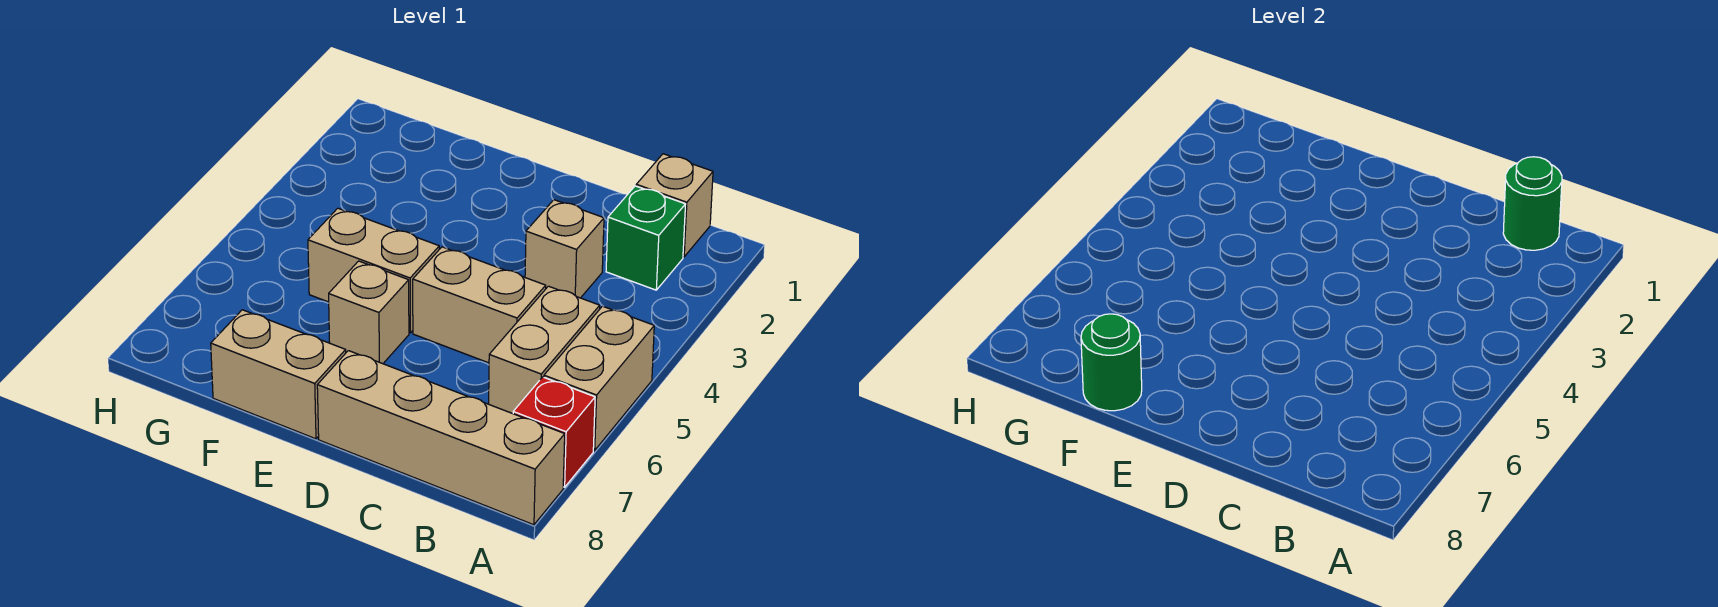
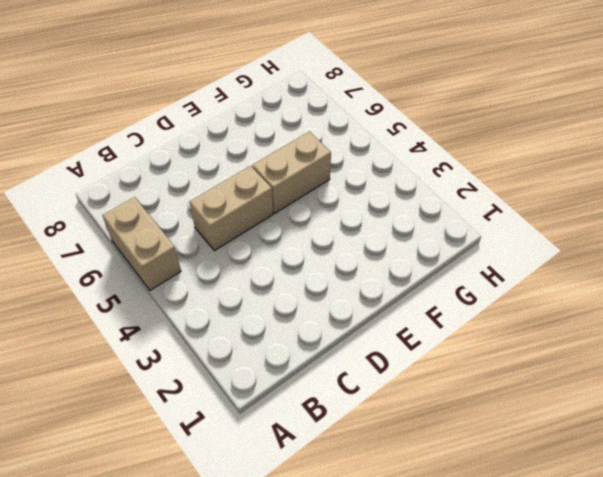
none -> red 1x1 brick [513,377,595,487]
none -> tan 1x4 brick [317,351,565,525]
none -> tan 1x1 brick [636,154,713,257]

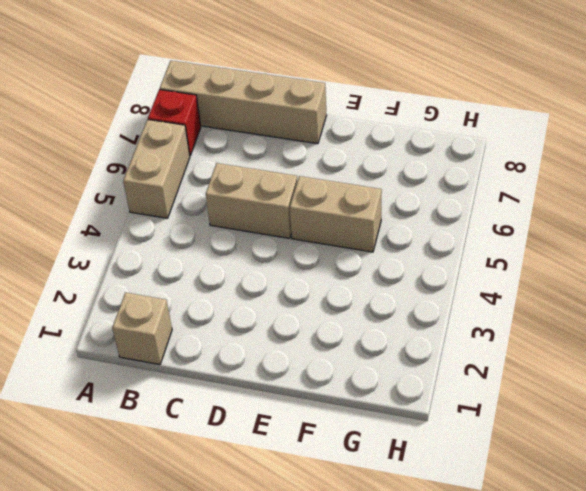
none -> green 1x1 brick [606,186,686,290]
none -> tan 1x2 brick [489,286,600,414]
none -> tan 1x1 brick [525,200,604,298]

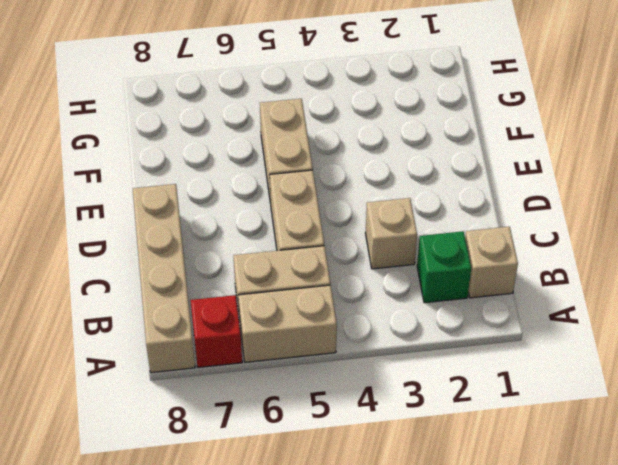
none -> tan 1x1 brick [329,261,409,364]
none -> tan 1x2 brick [211,310,346,439]
none -> green 1x1 round brick [1503,157,1562,250]

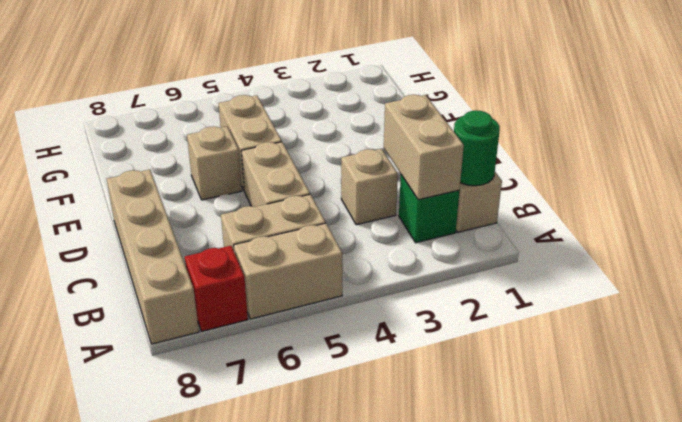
tan 1x2 brick [384,95,464,200] -> tan 1x2 brick moved to [211,310,346,439]
none -> green 1x1 round brick [1081,314,1142,411]

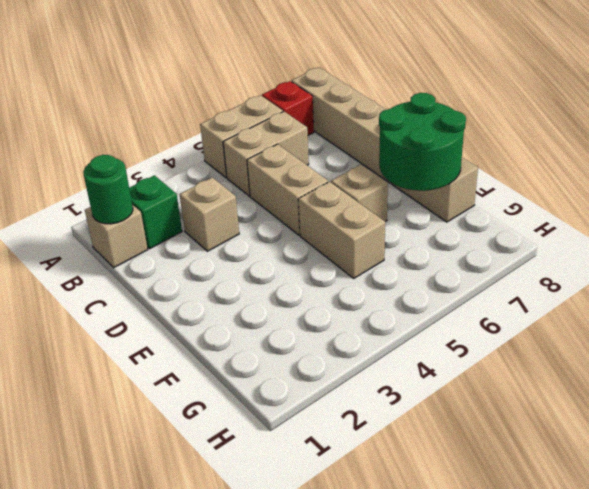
green 2x2 round brick [379,93,466,191] -> green 1x1 round brick [1081,314,1142,411]

